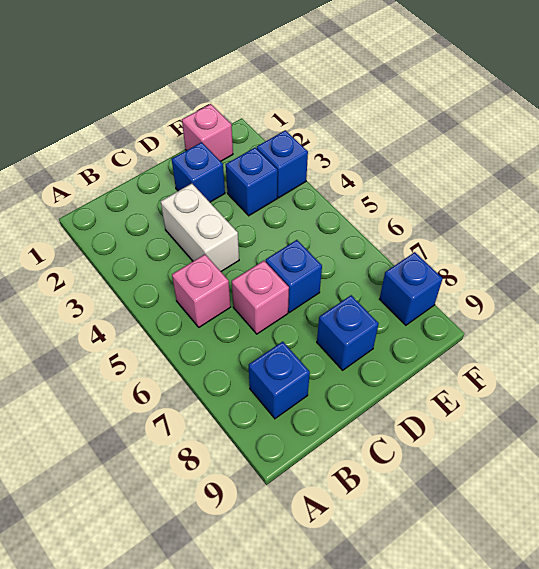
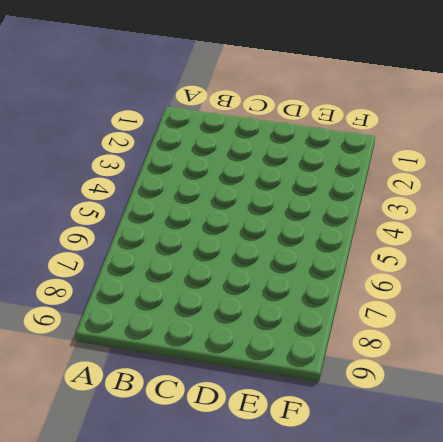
none -> pink 1x1 brick [172,254,231,327]
none -> blue 1x1 brick [249,342,310,418]

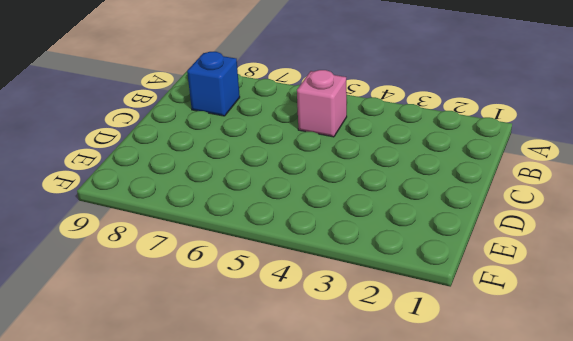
none -> white 1x2 brick [161,184,239,271]
none -> pink 1x1 brick [232,261,289,334]

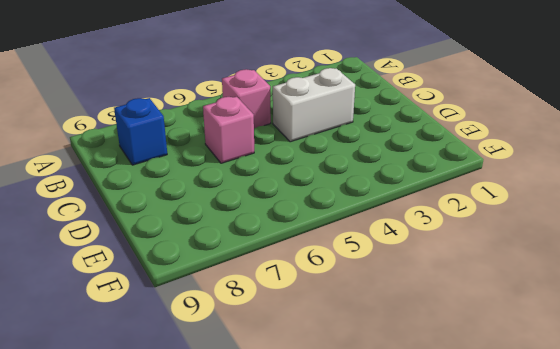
none -> blue 1x1 brick [172,142,225,202]
none -> blue 1x1 brick [266,240,322,312]

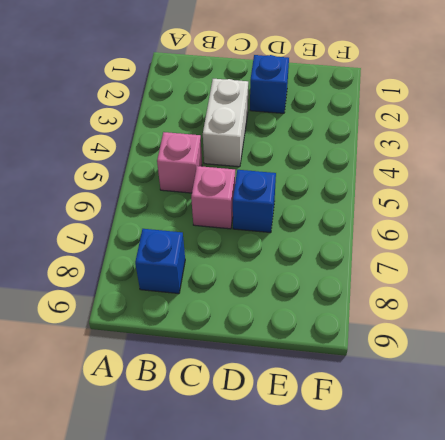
none -> blue 1x1 brick [317,295,379,370]
none -> pink 1x1 brick [182,104,233,161]

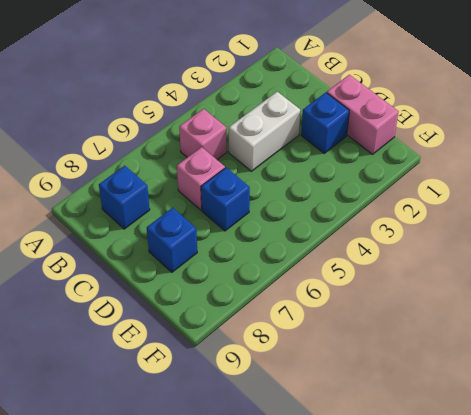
pink 1x2 brick [327,75,398,154] -> pink 1x1 brick [182,104,233,161]
none -> blue 1x1 brick [226,148,278,216]
none -> blue 1x1 brick [257,130,308,198]

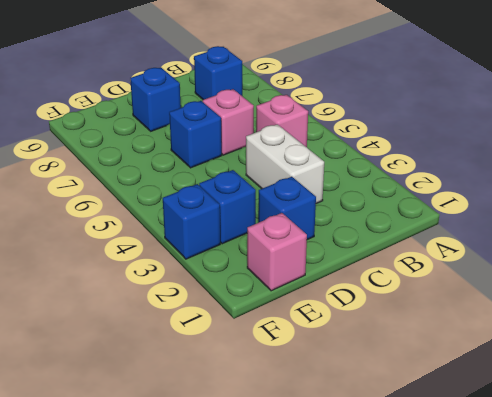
none -> blue 1x1 brick [380,252,443,325]

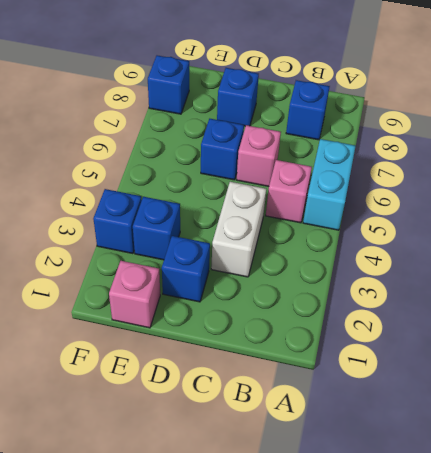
cyan 1x2 brick [303,139,356,230] -> none

